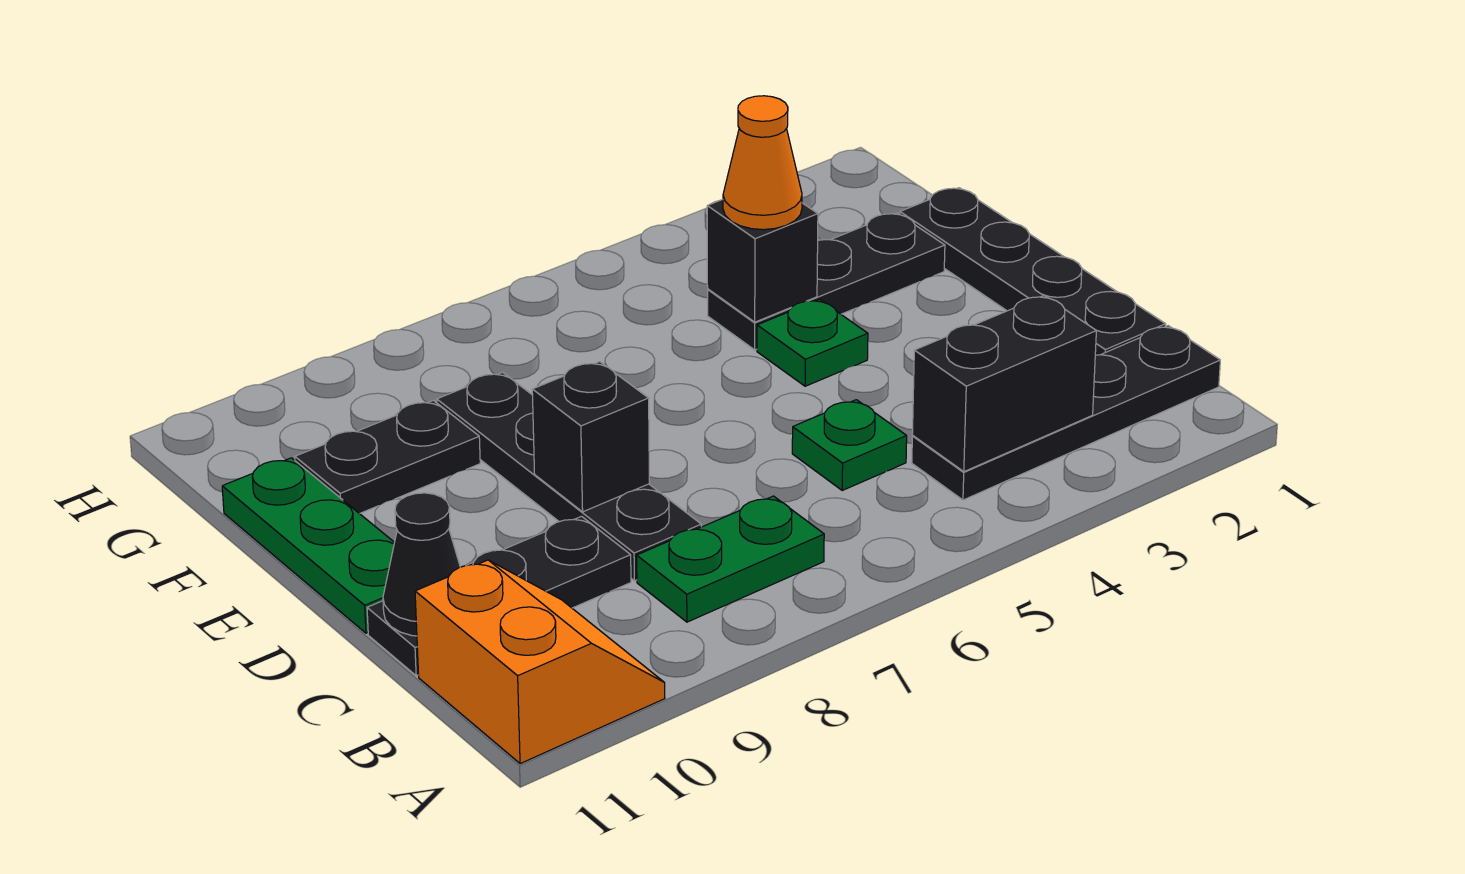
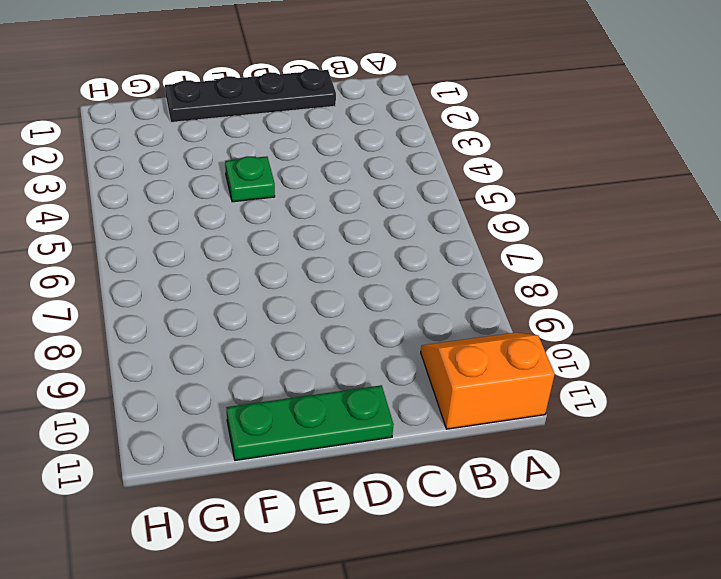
none -> black 1x4 plate [912,326,1220,500]
none -> green 1x2 plate [637,496,824,622]
none -> green 1x1 plate [792,400,907,490]

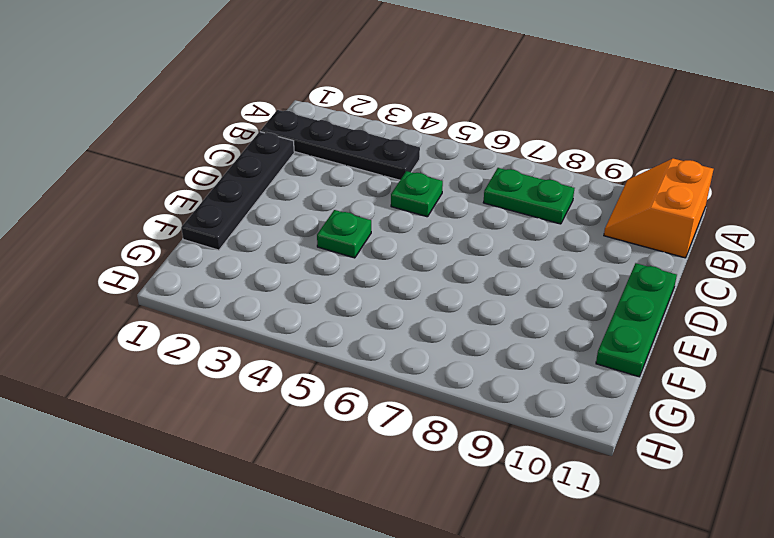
none -> black 1x4 plate [437,372,701,581]
none -> black 1x3 plate [367,516,631,676]
none -> black 1x3 plate [708,213,945,350]

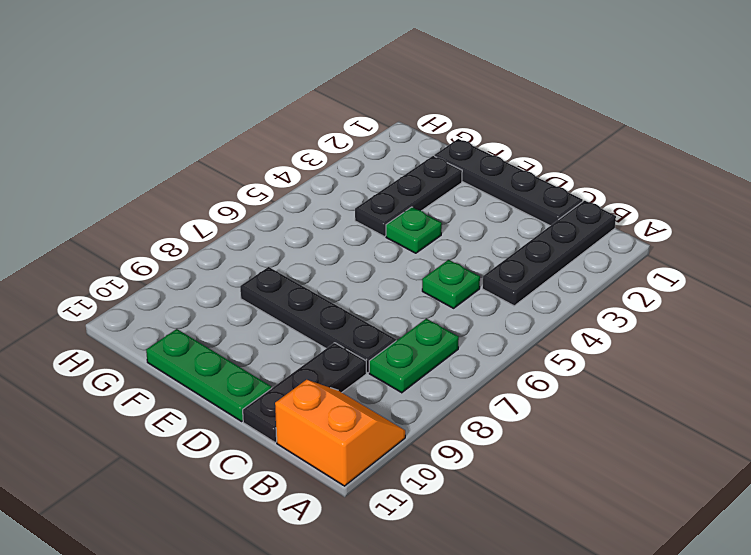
none -> black 1x2 plate [295,400,480,514]
none -> black 1x2 brick [912,296,1096,472]
none -> black 1x1 cone [383,493,460,636]

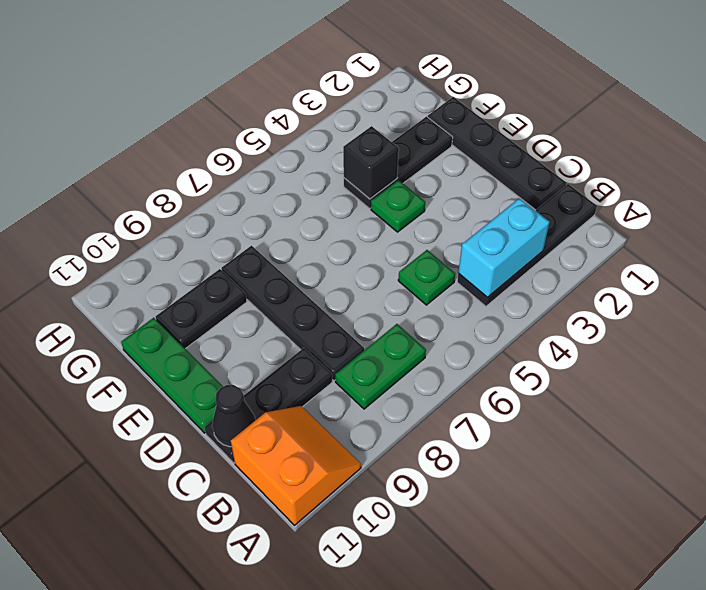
cyan 1x2 brick [458,198,550,298] -> black 1x2 brick [912,296,1096,472]
none -> black 1x1 brick [532,362,650,512]
none -> orange 1x1 cone [723,96,802,230]

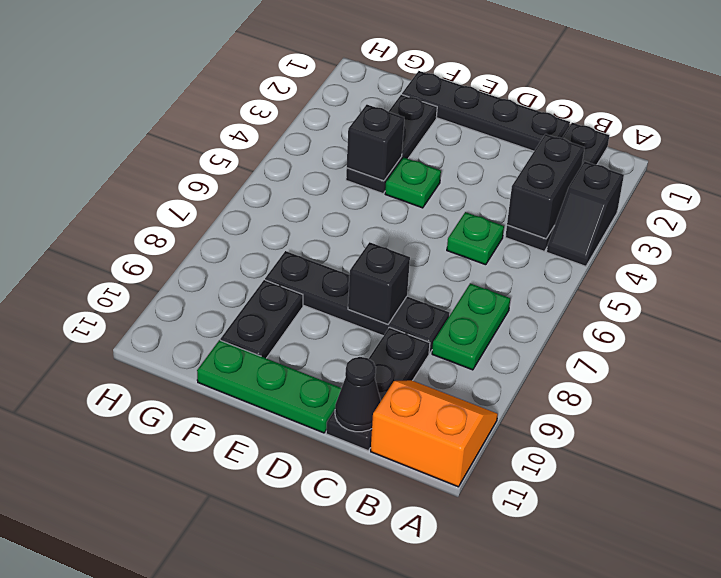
black 1x2 slope [547,161,624,266] -> none
none -> orange 1x1 cone [723,96,802,230]

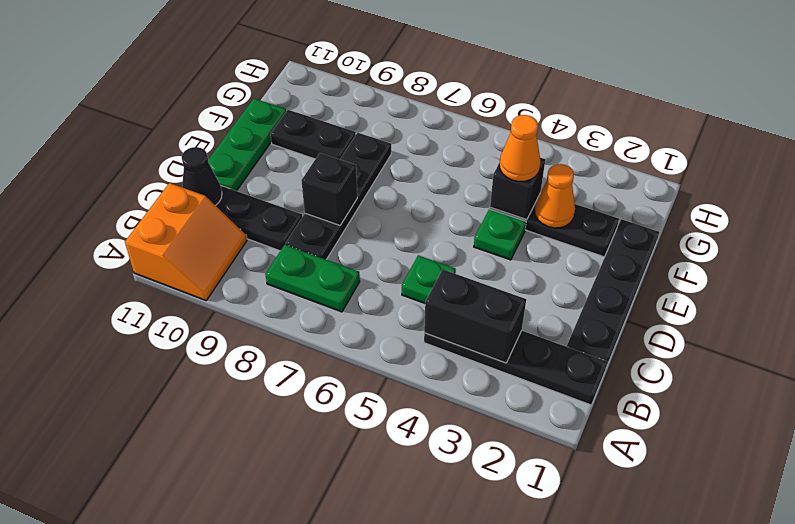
orange 1x1 cone [535,164,575,228] -> none

